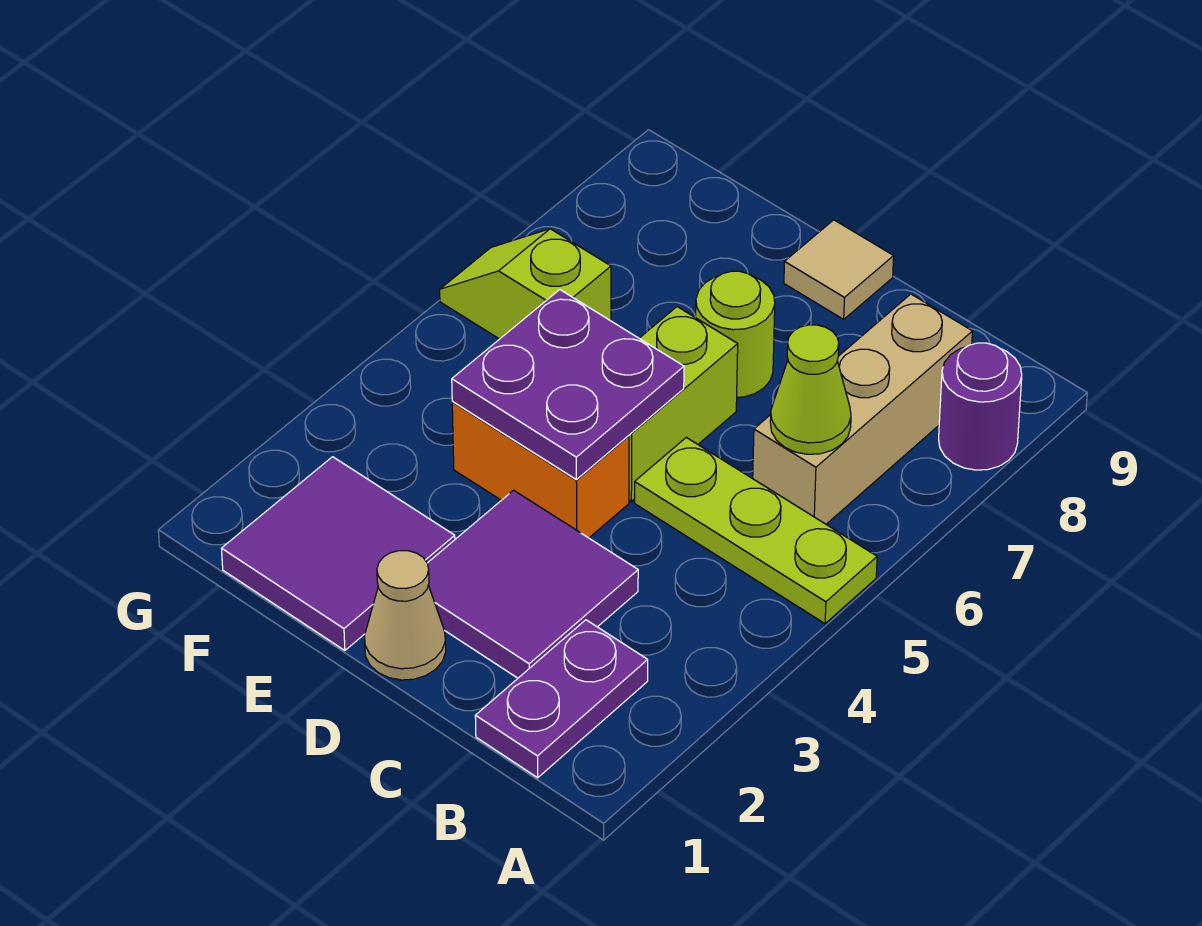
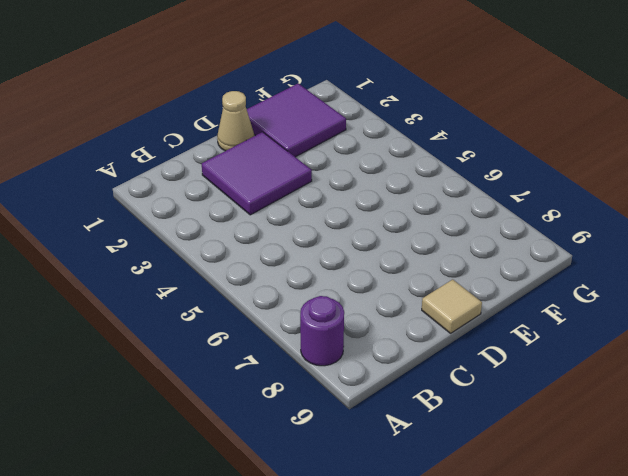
none -> lime 1x3 plate [635,437,877,624]
none -> purple 1x2 plate [475,620,648,778]
none -> tan 1x3 brick [753,294,972,524]

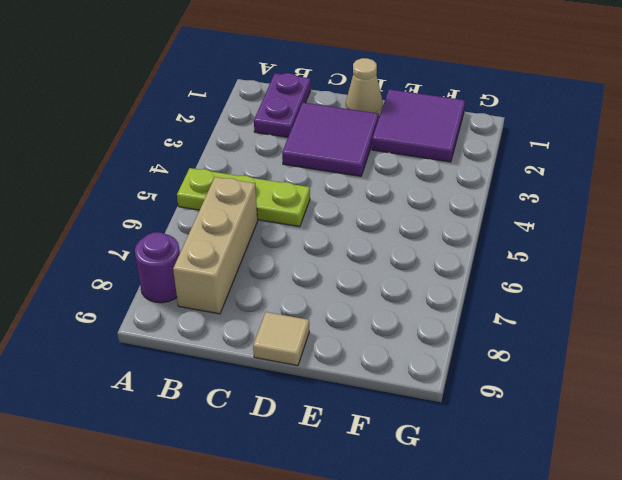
none -> orange 1x2 brick [452,402,629,538]
none -> lime 1x2 brick [629,307,738,501]
none -> lime 1x1 round brick [695,271,775,397]

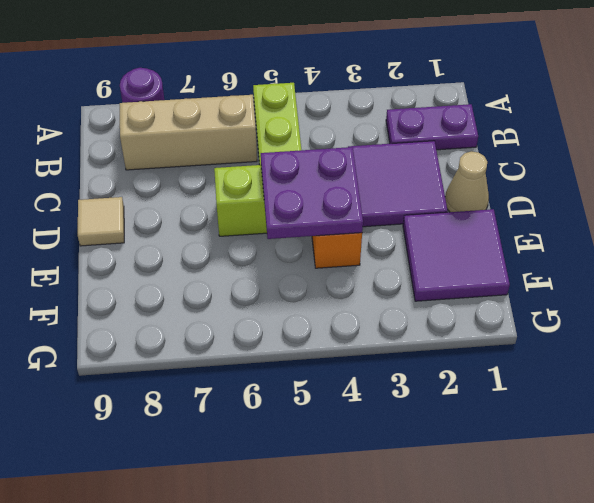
none -> lime 1x1 round brick [695,271,775,397]
none -> lime 1x2 slope [440,229,611,339]
none -> lime 1x1 cone [770,325,851,454]

